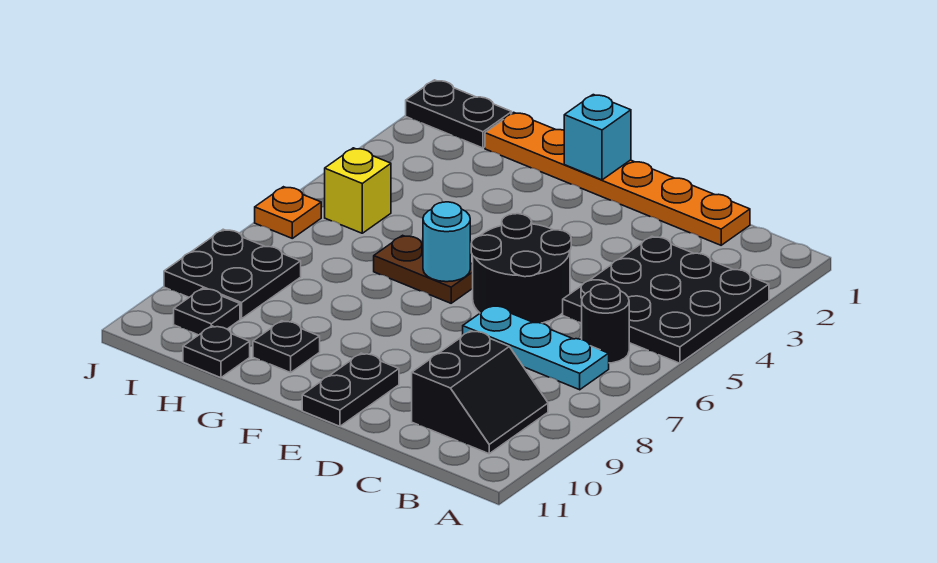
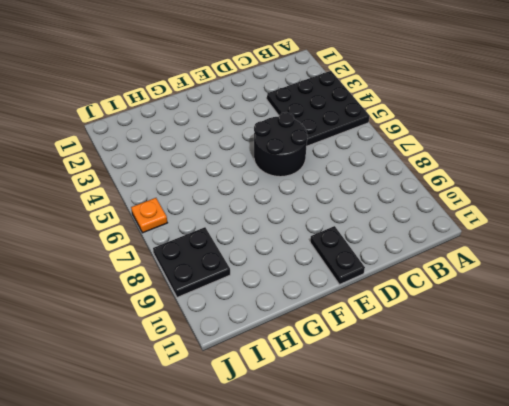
none -> black 1x1 round brick [582,284,629,363]
none -> cyan 1x3 plate [463,305,609,390]
none -> black 2x2 slope [412,331,548,454]

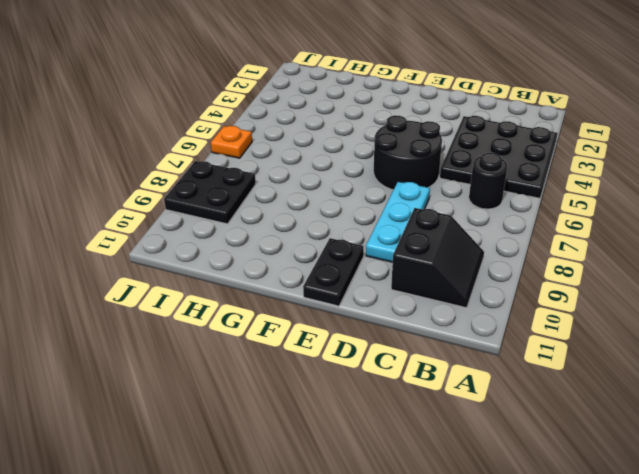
cyan 1x3 plate [366,181,430,262] -> cyan 1x3 plate turned to [463,305,609,390]
none -> orange 1x6 plate [485,112,750,245]
none -> brown 1x2 plate [374,235,473,303]
none -> black 1x1 plate [253,321,320,372]

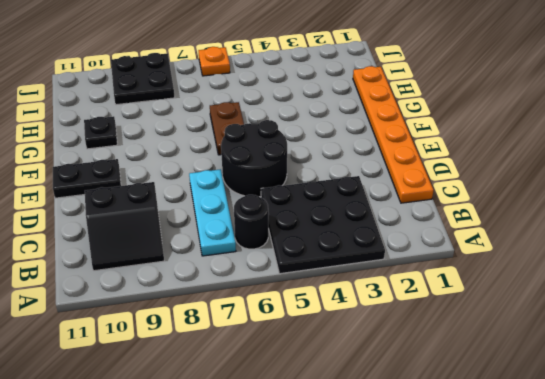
none -> black 1x1 plate [183,326,250,378]
none -> black 1x2 plate [406,80,512,148]
none -> yellow 1x1 brick [325,148,391,233]

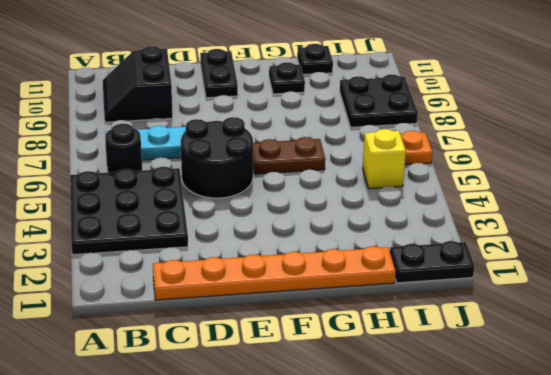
none -> black 1x1 plate [174,288,240,335]
none -> cyan 1x1 brick [564,95,631,180]
none -> cyan 1x1 round brick [423,202,470,282]

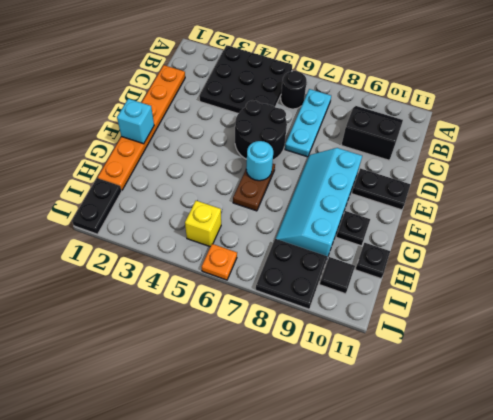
cyan 2x4 slope [276,148,362,256] -> none
black 1x1 tile [320,257,355,294] -> black 1x1 plate [174,288,240,335]

